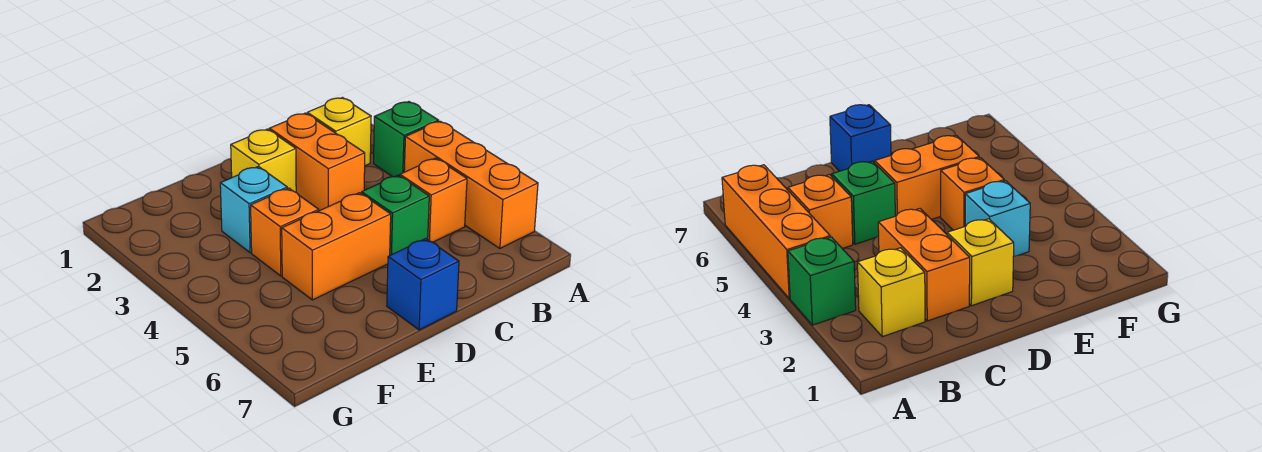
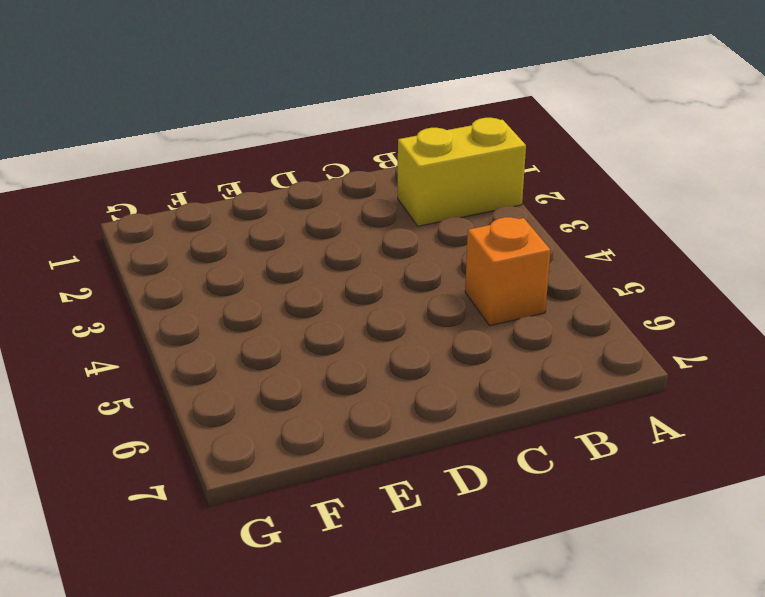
yellow 1x2 brick [398,118,526,226] -> yellow 1x1 brick [307,98,371,166]
none -> green 1x1 brick [374,102,439,177]
none -> orange 1x3 brick [404,121,538,248]

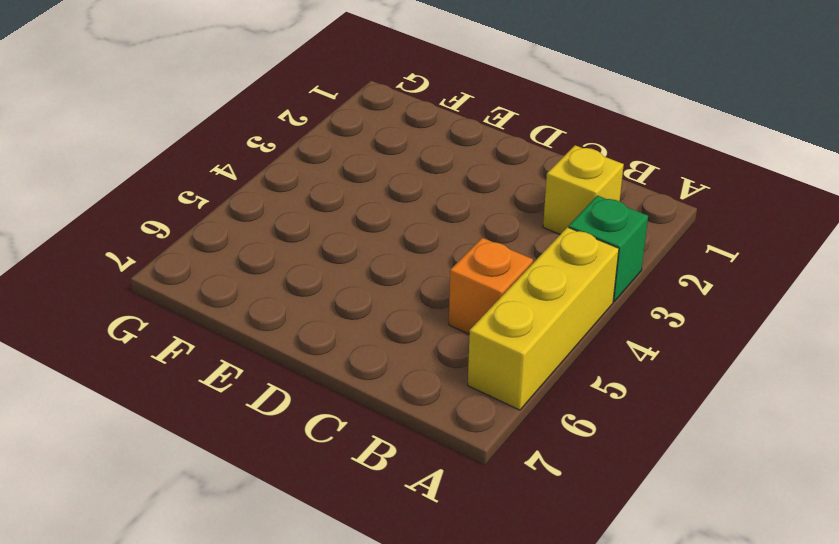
yellow 1x3 brick [468,227,619,410] -> orange 1x3 brick [404,121,538,248]
none -> orange 1x2 brick [269,113,365,211]
none -> green 1x1 brick [362,175,429,255]

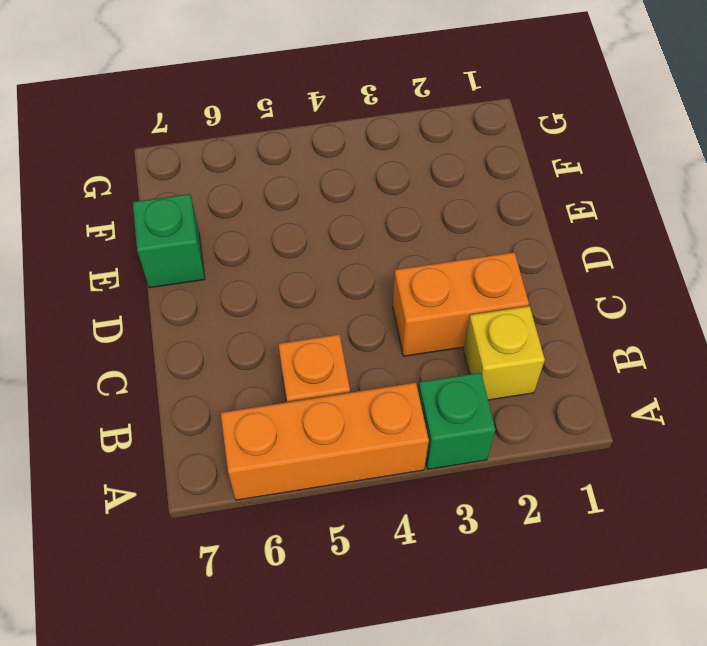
green 1x1 brick [133,194,205,288] -> green 1x1 brick moved to [362,175,429,255]
none -> yellow 1x1 brick [231,129,296,192]
none -> orange 1x2 brick [282,193,391,300]

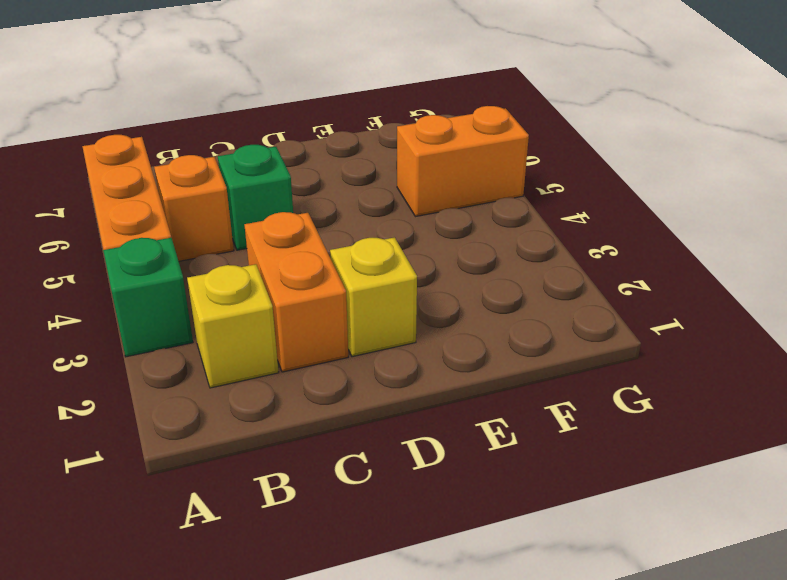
orange 1x2 brick [397,106,529,217] -> orange 1x2 brick moved to [282,193,391,300]
none -> blue 1x1 brick [387,239,459,330]
none -> cyan 1x1 brick [220,166,287,253]

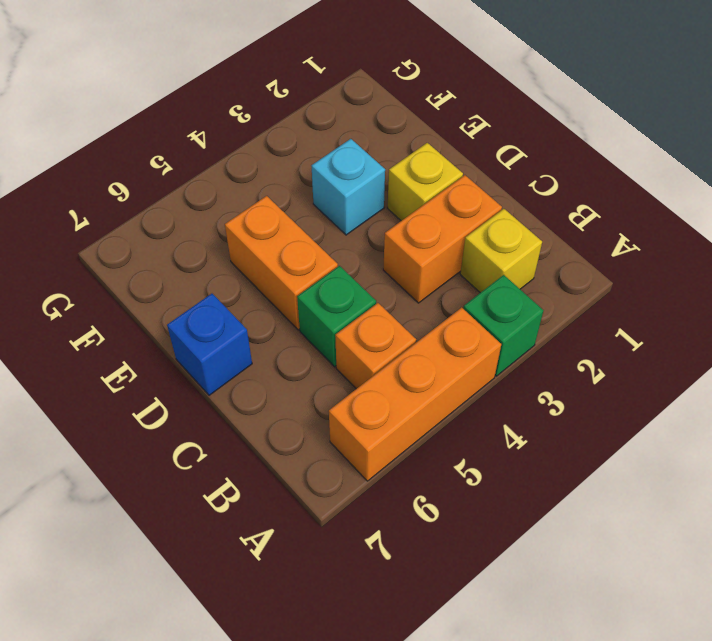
none -> orange 1x1 brick [251,188,319,276]

